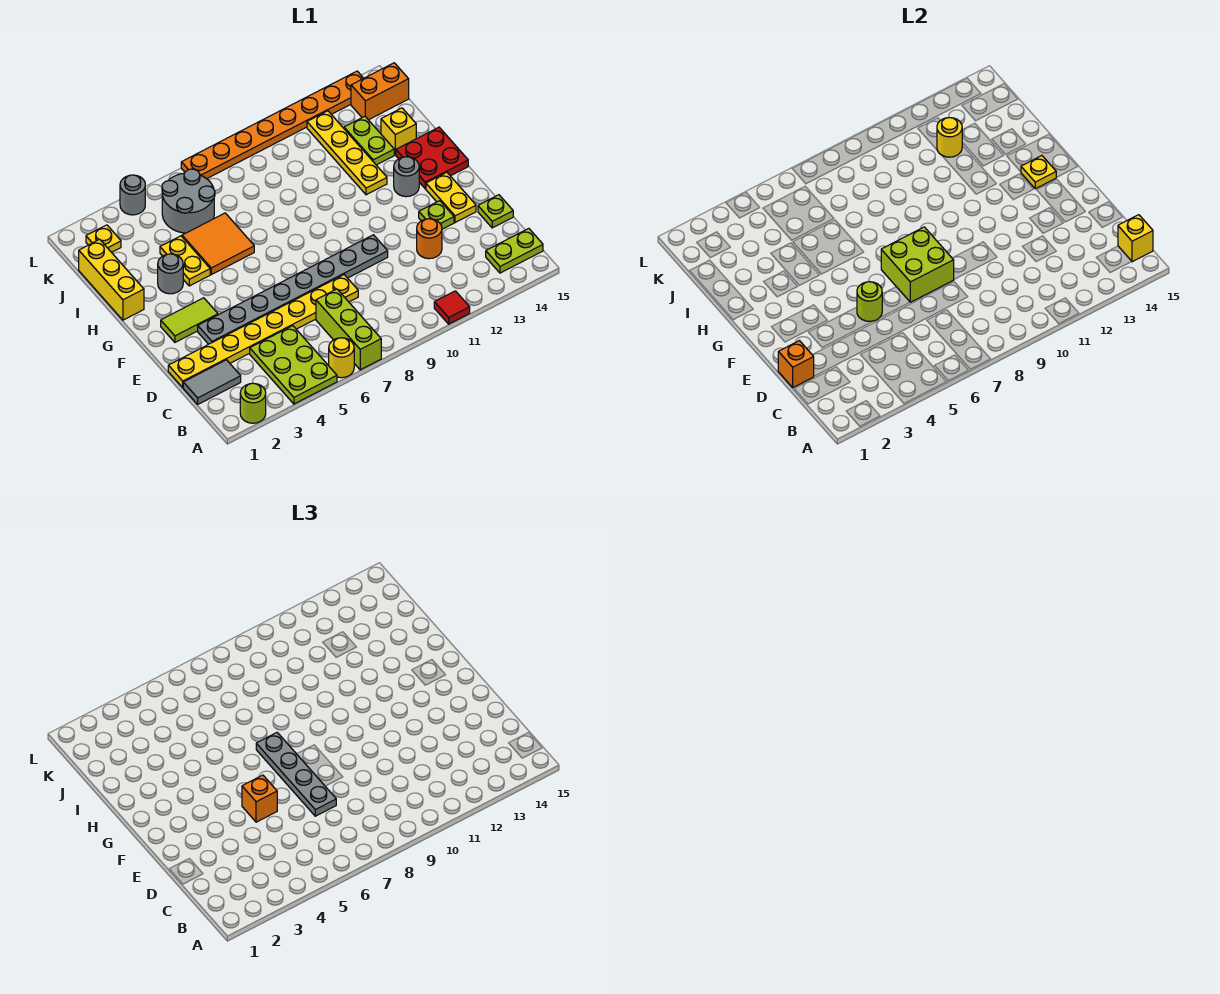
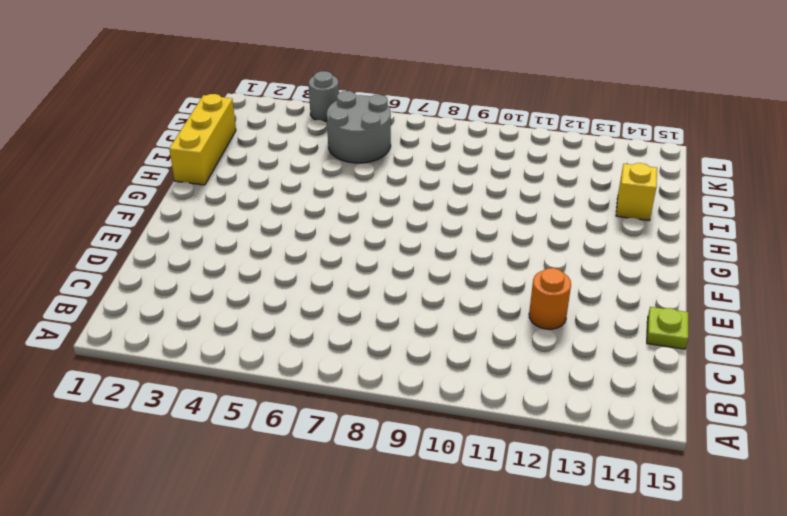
none -> lime 1x1 round brick [240,383,266,423]
none -> lime 2x3 plate [250,326,337,404]
none -> yellow 1x1 round brick [329,338,354,378]
none -> lime 1x3 brick [316,289,381,370]

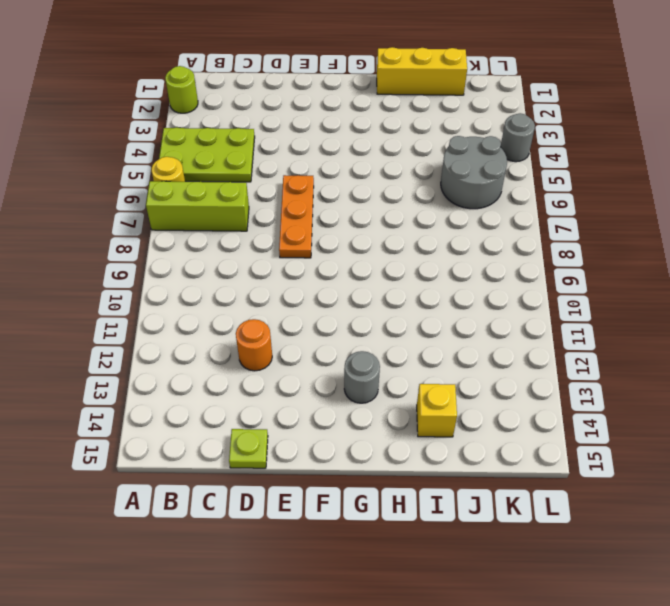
orange 1x3 plate [279,175,314,258] -> grey 1x8 plate [198,235,388,344]
none -> red 1x1 tile [434,291,470,324]
none -> lime 1x2 plate [486,228,543,273]
none -> grey 1x2 tile [183,360,241,404]
none -> yellow 1x8 plate [168,275,358,387]

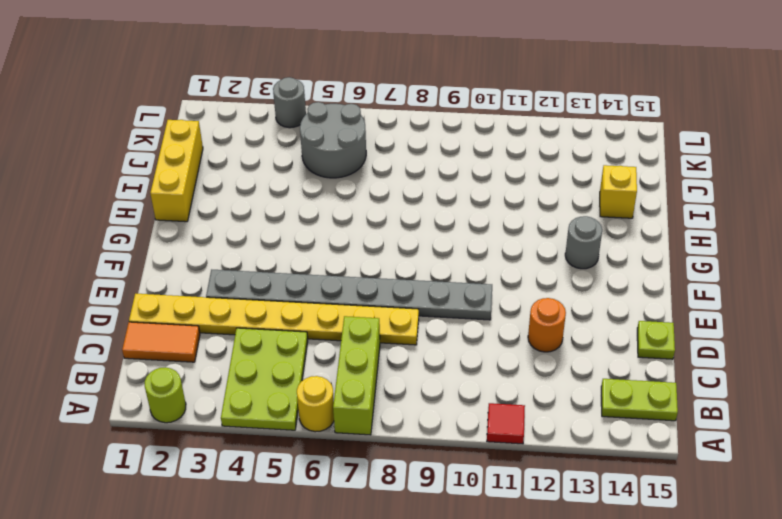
orange 1x2 tile [122,322,200,362] -> grey 1x2 tile [183,360,241,404]
none -> lime 1x1 plate [419,201,454,229]
none -> yellow 1x2 plate [426,172,476,223]
none -> lime 1x2 tile [161,298,218,342]
none -> red 2x2 plate [396,127,468,189]

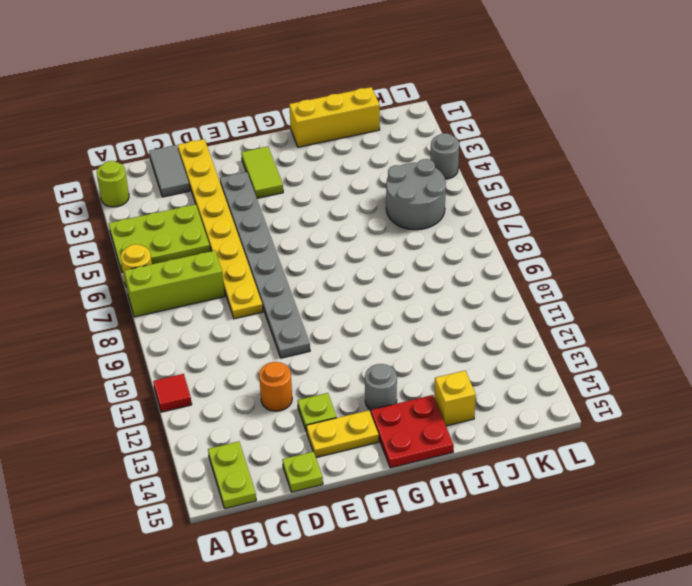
none -> grey 1x1 round brick [158,254,183,294]
none -> yellow 1x2 plate [160,236,210,286]
none -> orange 2x2 tile [182,213,254,275]
none -> yellow 1x4 plate [307,111,387,195]

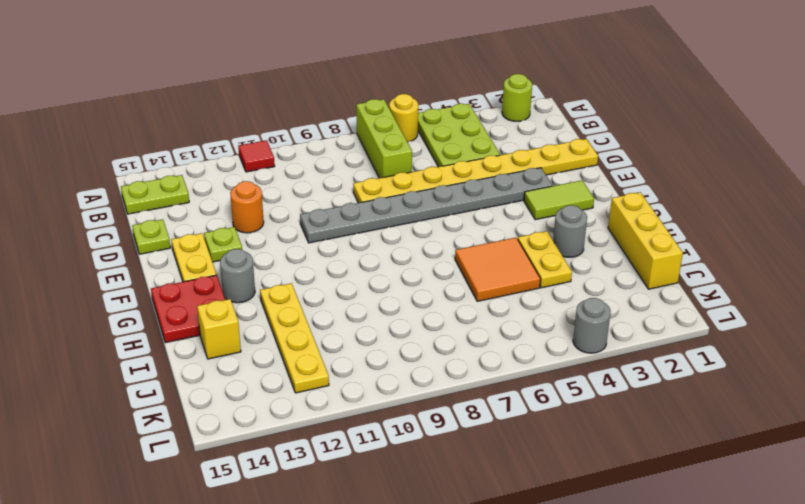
none -> grey 1x2 tile [183,360,241,404]
none -> lime 1x2 plate [344,116,394,165]
none -> grey 2x2 round brick [162,169,215,233]
none -> yellow 1x1 plate [86,225,121,252]

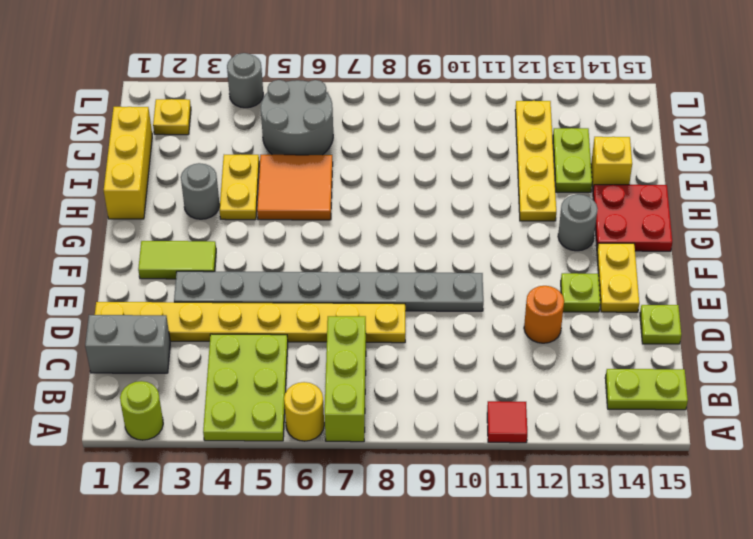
grey 1x2 brick [85,315,170,373] -> grey 1x2 tile [183,360,241,404]
none -> orange 1x2 brick [351,63,409,120]
none -> orange 1x8 plate [181,71,364,179]
none -> yellow 1x1 brick [1118,215,1153,262]
none -> orange 1x1 brick [778,341,814,387]

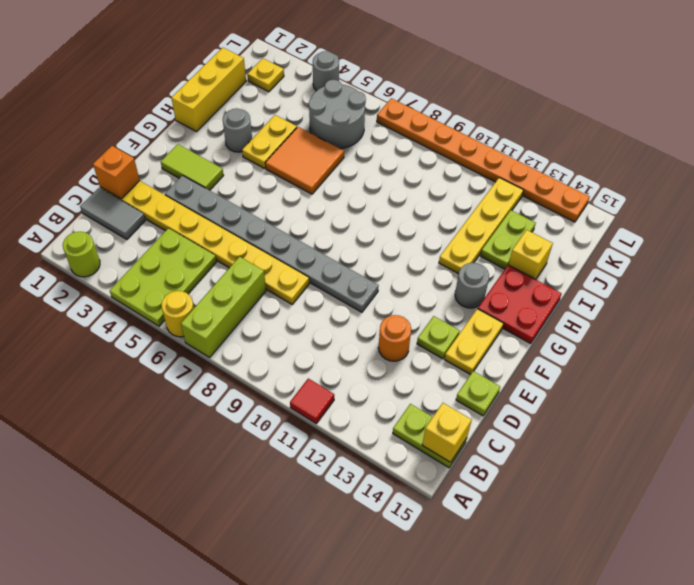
none -> orange 1x2 brick [351,63,409,120]
none -> lime 1x1 round brick [857,282,882,321]
none -> lime 2x2 brick [881,227,954,302]
none -> yellow 1x1 plate [1021,156,1056,189]

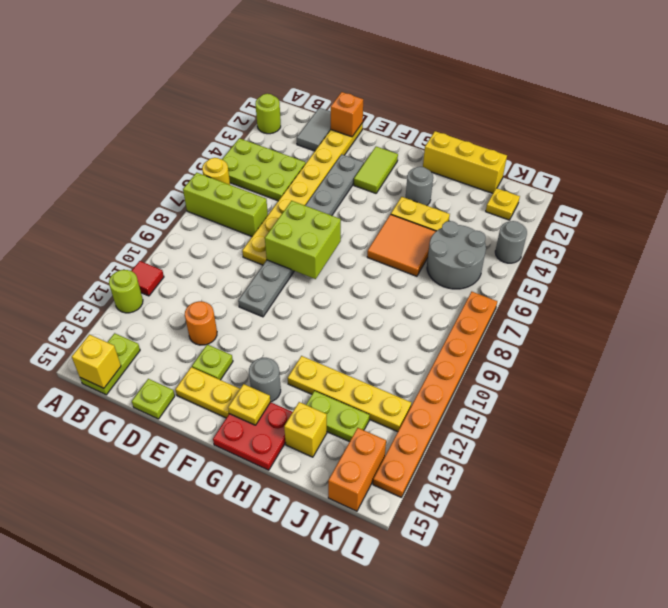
lime 1x1 round brick [109,270,143,313] -> lime 1x1 round brick moved to [857,282,882,321]
none -> yellow 1x1 round brick [937,118,962,157]
none -> grey 1x4 plate [256,733,336,816]
none -> orange 1x1 brick [242,775,277,822]

